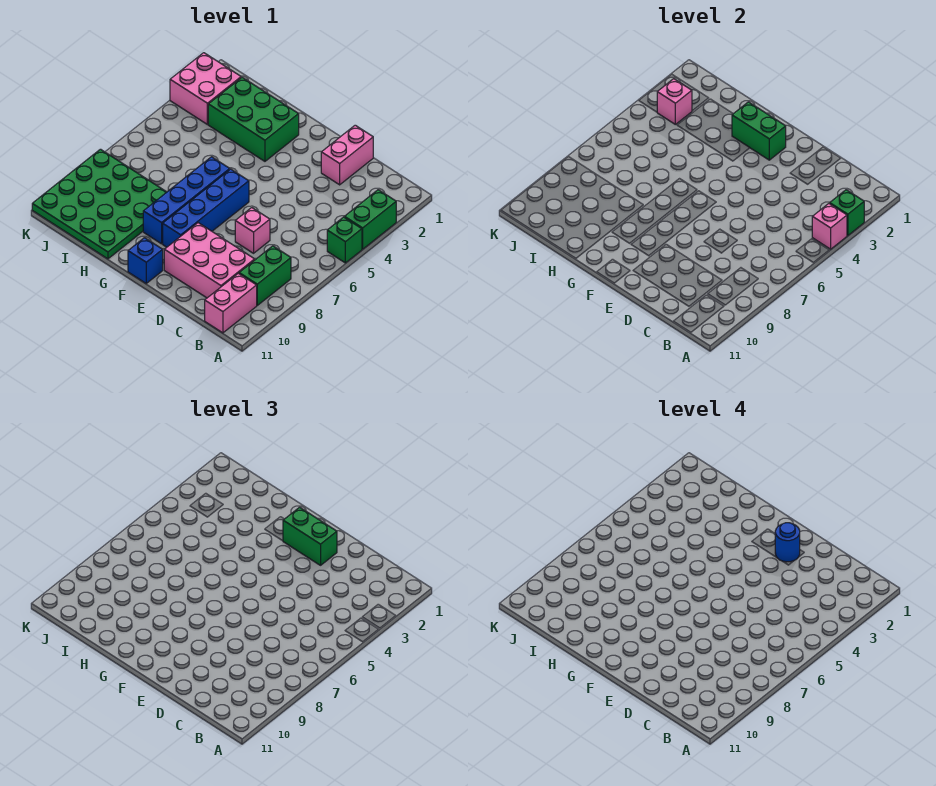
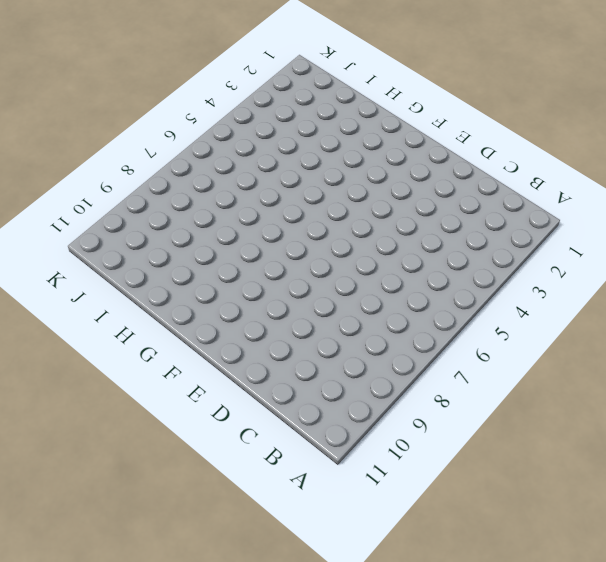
none -> green 1x2 brick [344,190,396,249]
none -> green 1x1 brick [327,217,362,263]
none -> green 1x2 brick [239,246,291,305]

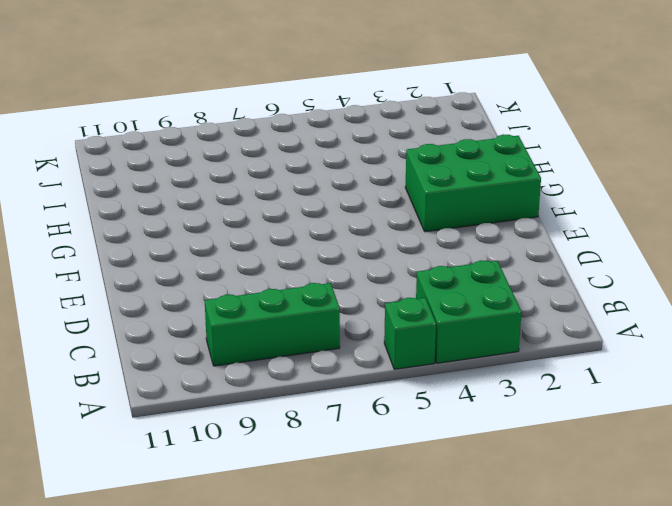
green 2x2 brick [416,260,521,363] -> green 1x2 brick [344,190,396,249]
green 1x3 brick [205,283,340,366] -> green 1x2 brick [239,246,291,305]
green 2x3 brick [405,134,541,232] -> green 2x3 brick turned to [208,77,299,161]
none -> pink 1x2 brick [205,273,257,333]
none -> pink 2x3 brick [164,223,255,298]
none -> pink 1x2 brick [321,125,373,185]

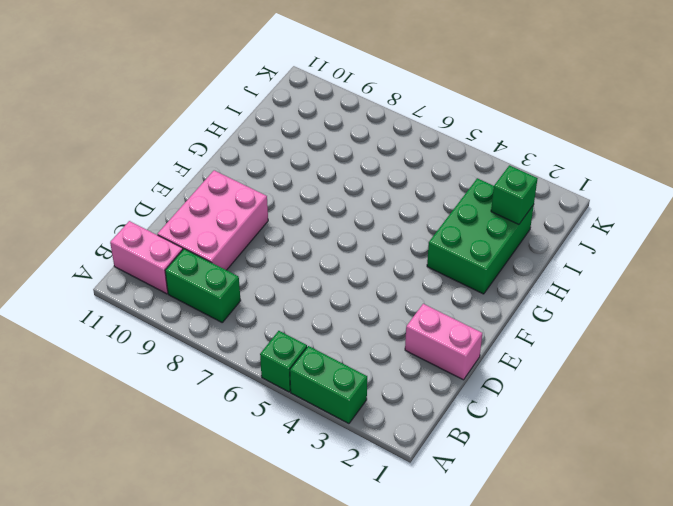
green 1x1 brick [491,165,538,224] -> green 1x1 brick moved to [830,190,864,236]
none -> pink 1x1 brick [235,208,270,253]
none -> blue 1x4 brick [163,169,249,247]
none -> blue 1x1 brick [128,238,163,283]

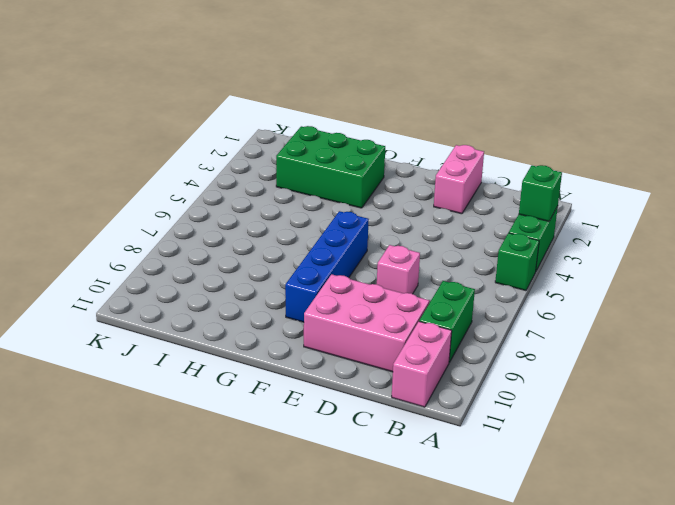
none -> blue 1x1 brick [128,238,163,283]
none -> blue 1x4 brick [143,157,230,244]
none -> green 4x4 plate [32,149,166,259]

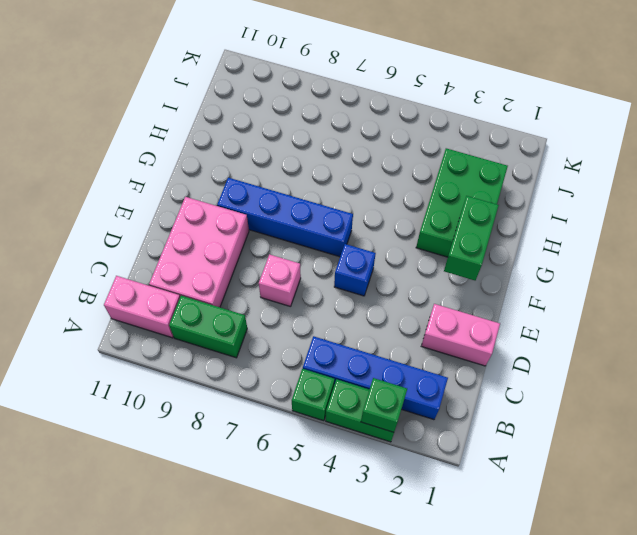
blue 1x4 brick [303,336,448,420] -> blue 1x4 brick moved to [143,157,230,244]
blue 1x1 brick [334,244,376,296] -> blue 1x1 brick moved to [128,238,163,283]
none -> green 4x4 plate [32,149,166,259]
none -> pink 2x2 brick [170,53,241,124]
none -> pink 1x1 brick [812,204,847,249]

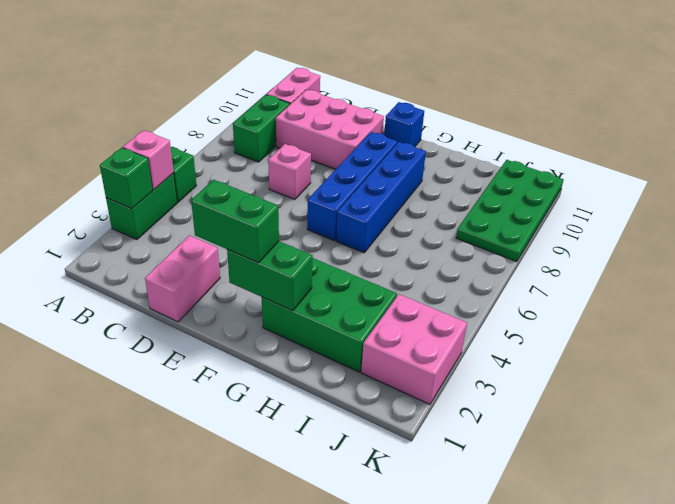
green 2x4 plate [456,160,564,262] -> green 4x4 plate [32,149,166,259]
none -> pink 1x1 brick [657,79,692,124]
none -> blue 1x1 round brick [775,523,800,562]

